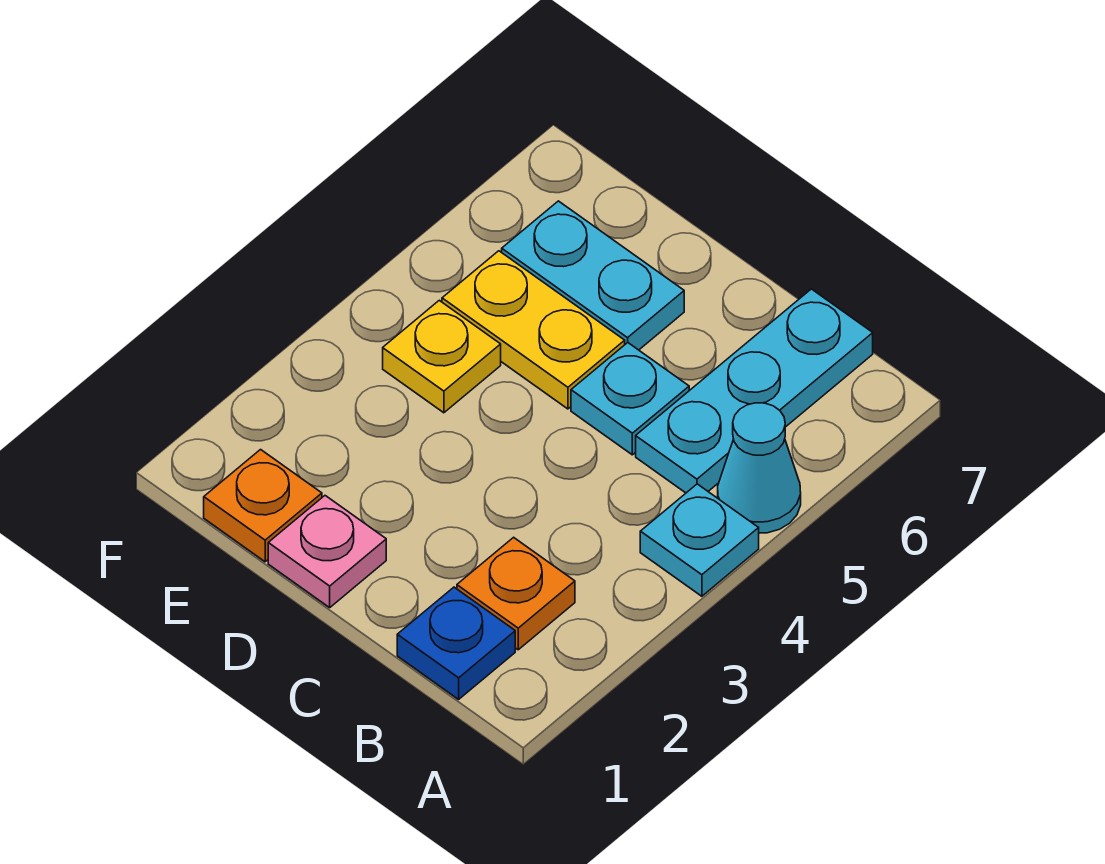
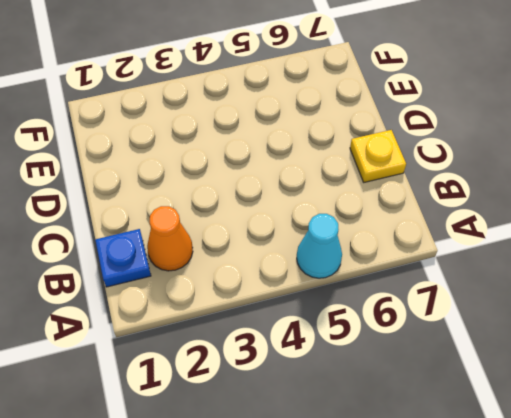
orange 1x1 cone [147,206,193,271] -> orange 1x1 plate [457,537,575,650]
yellow 1x1 plate [350,130,406,182] -> yellow 1x1 plate moved to [383,300,501,413]
none -> cyan 1x1 plate [640,484,759,596]
none -> cyan 1x3 plate [636,289,873,493]

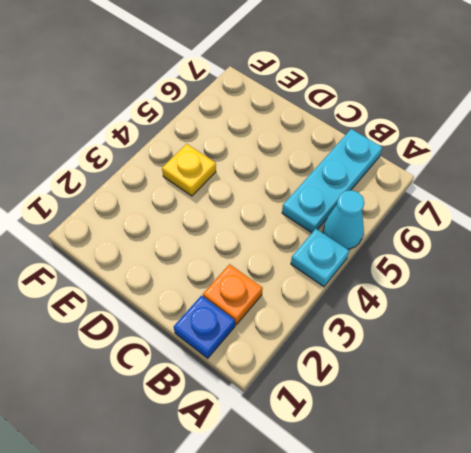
none -> cyan 1x1 plate [571,343,689,455]
none -> pink 1x1 plate [268,496,386,608]

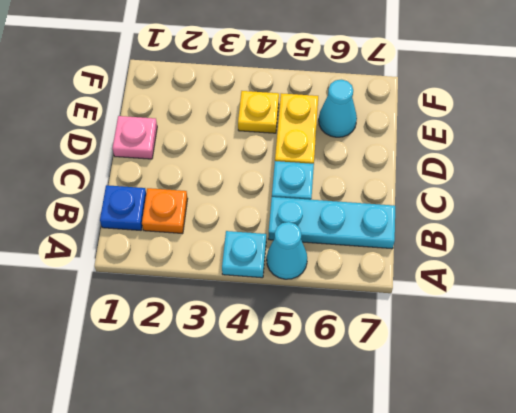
cyan 1x1 cone [319,80,357,137] -> cyan 1x2 plate [502,201,684,350]
none -> orange 1x1 plate [204,450,322,562]

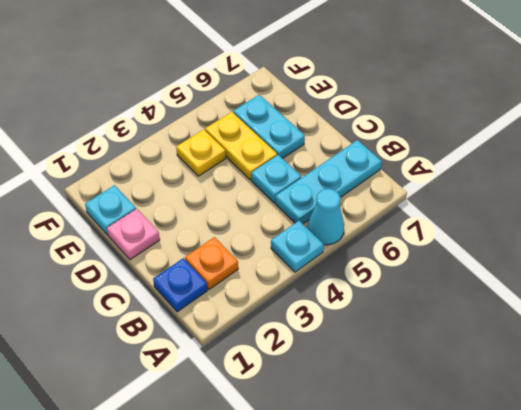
cyan 1x1 plate [85,185,136,235] -> orange 1x1 plate [204,450,322,562]

